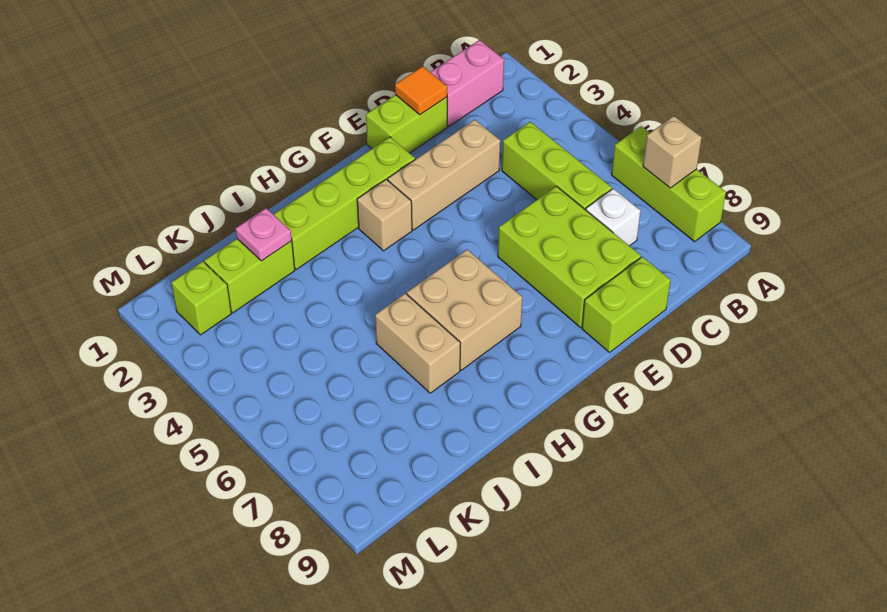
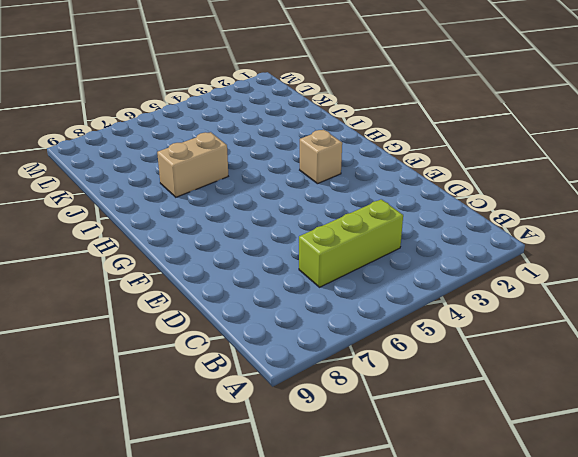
none -> lime 1x3 brick [612,126,726,242]
none -> pink 1x2 brick [431,40,504,126]
none -> white 1x1 brick [586,189,640,246]

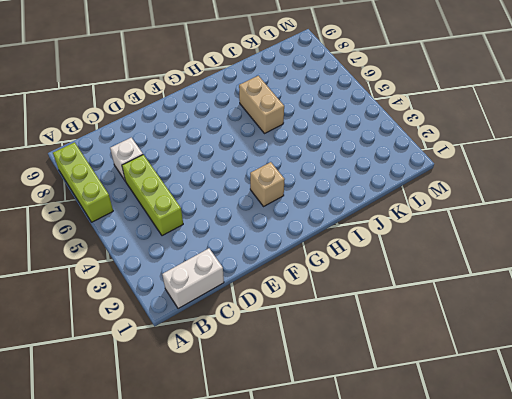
white 1x2 brick [162,248,224,309] -> pink 1x2 brick [431,40,504,126]
none -> lime 1x2 brick [366,95,447,153]
none -> tan 1x3 brick [388,120,500,230]
none -> lime 2x3 brick [498,186,641,328]

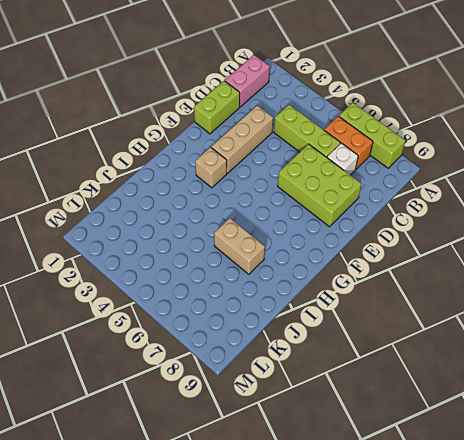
orange 1x2 brick [324,116,373,169] -> none
none -> lime 1x2 brick [582,257,671,352]
none -> lime 1x4 brick [273,137,415,269]
none -> tan 2x2 brick [407,249,522,370]

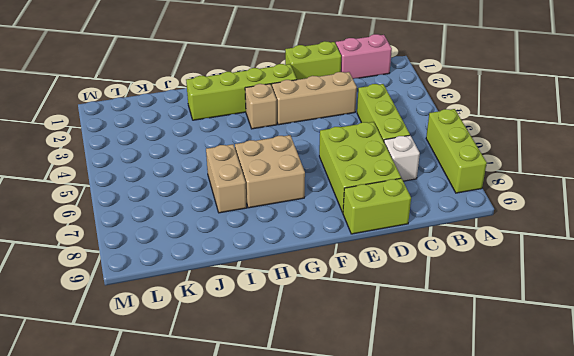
none -> lime 1x2 brick [204,239,295,313]
none -> lime 1x1 brick [171,261,231,335]
none -> tan 1x1 brick [643,116,702,188]

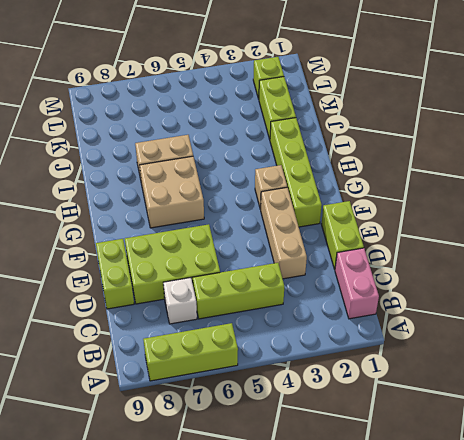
none -> tan 1x1 brick [643,116,702,188]
none -> orange 1x1 tile [395,66,447,115]
none -> pink 1x1 plate [236,208,292,261]

